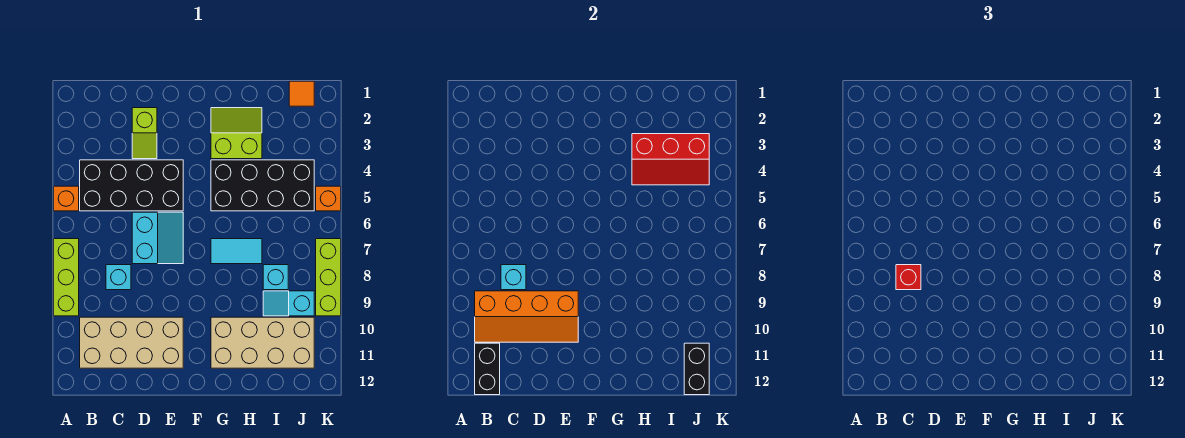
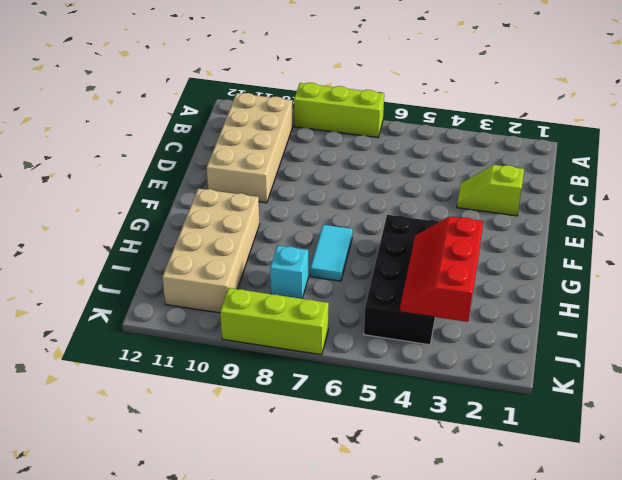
none -> orange 1x1 brick [54,186,79,211]
none -> black 2x4 brick [80,160,183,211]
none -> cyan 1x1 brick [106,265,131,290]

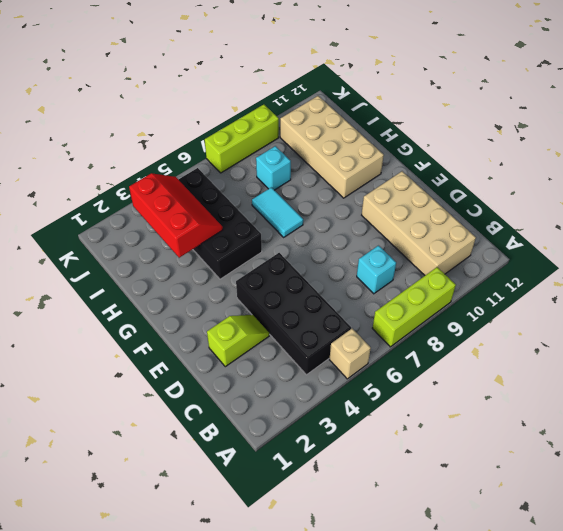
tan 1x1 brick [329,329,371,379] -> orange 1x1 brick [54,186,79,211]
none -> cyan 2x2 slope [132,212,183,264]
none -> lime 2x2 slope [211,108,262,159]
none -> cyan 1x2 slope [263,291,314,316]

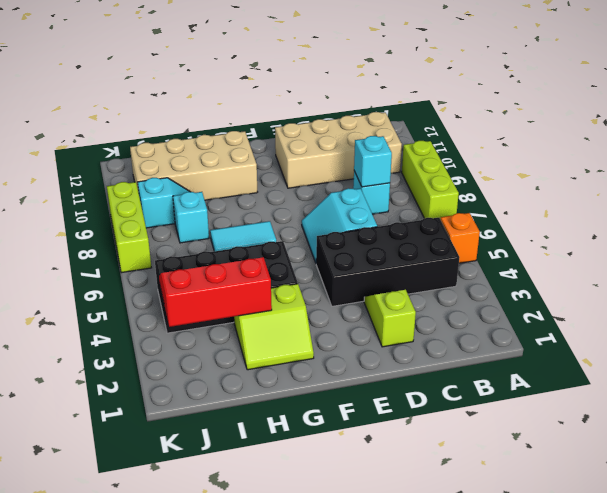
none -> orange 1x1 tile [289,81,314,106]
none -> orange 1x1 brick [316,186,341,211]
none -> orange 2x4 slope [475,291,578,342]

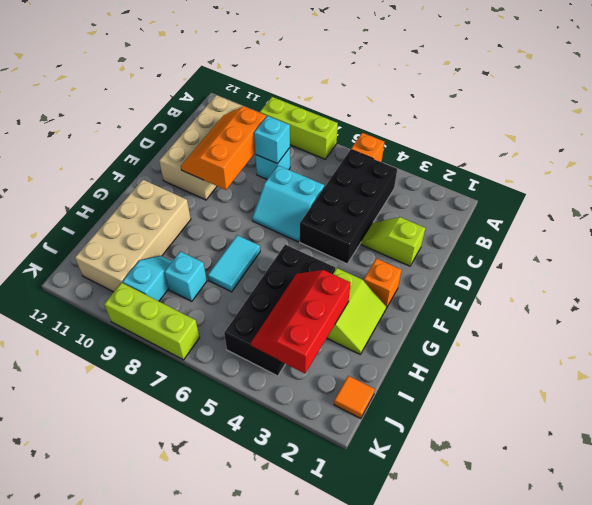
orange 2x3 slope [181,106,266,190] -> orange 2x4 slope [475,291,578,342]
orange 1x1 brick [364,258,402,308] -> orange 1x1 brick moved to [316,186,341,211]
none -> black 1x2 brick [475,343,500,395]
none -> black 1x2 brick [684,343,709,395]
none -> red 1x1 brick [896,265,921,290]

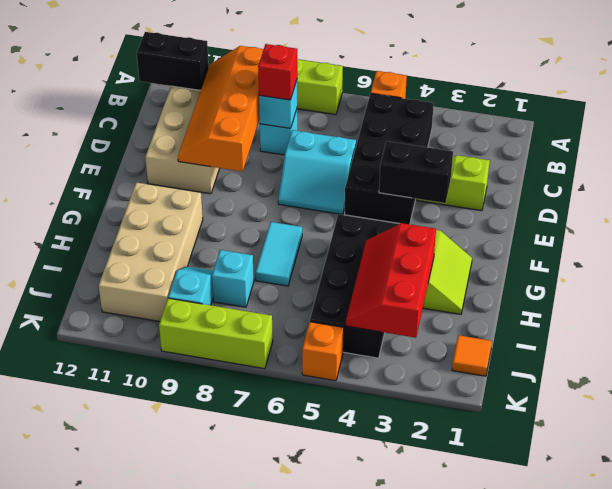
black 1x2 brick [379,141,453,203] -> black 1x2 brick moved to [684,343,709,395]

